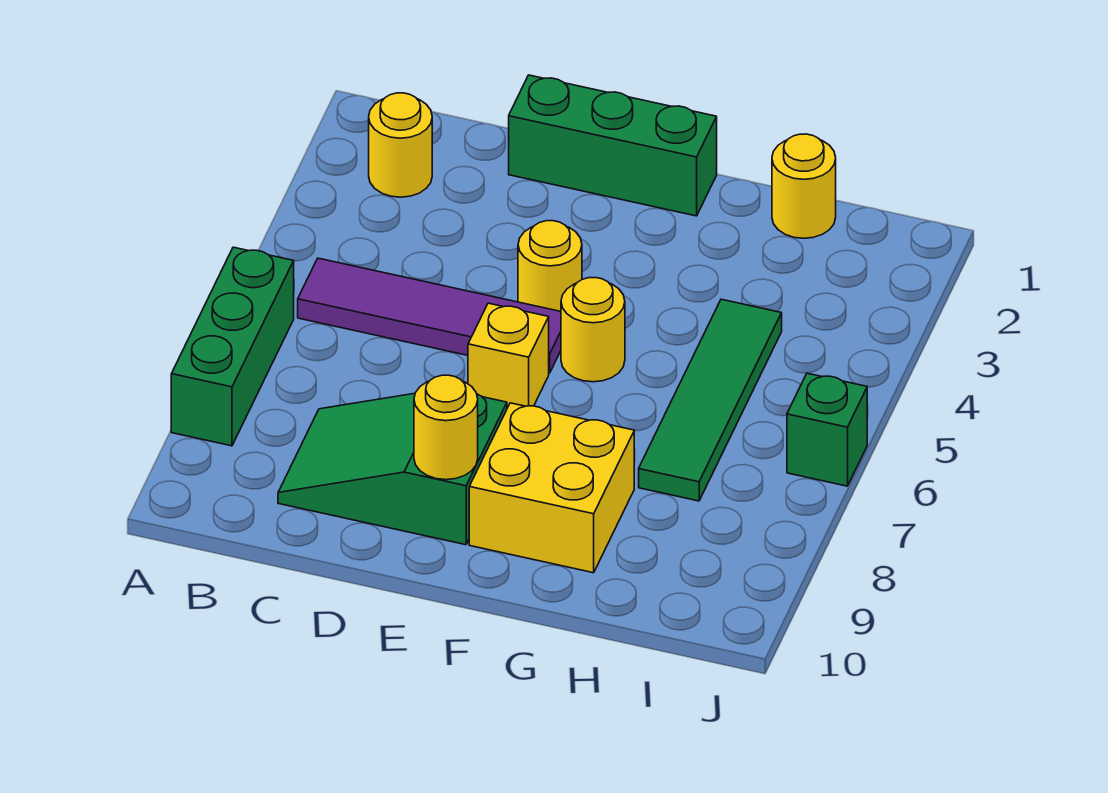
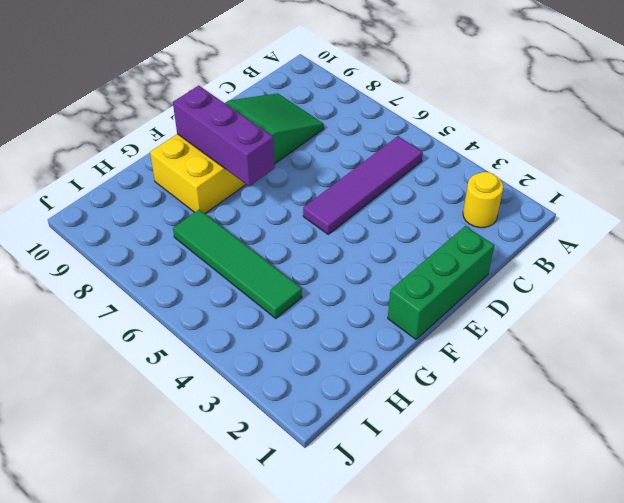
purple 1x3 brick [173,86,275,186] -> none
none -> green 1x3 brick [171,247,294,446]
none -> yellow 1x1 round brick [518,221,582,311]
none -> yellow 1x1 brick [468,303,549,408]

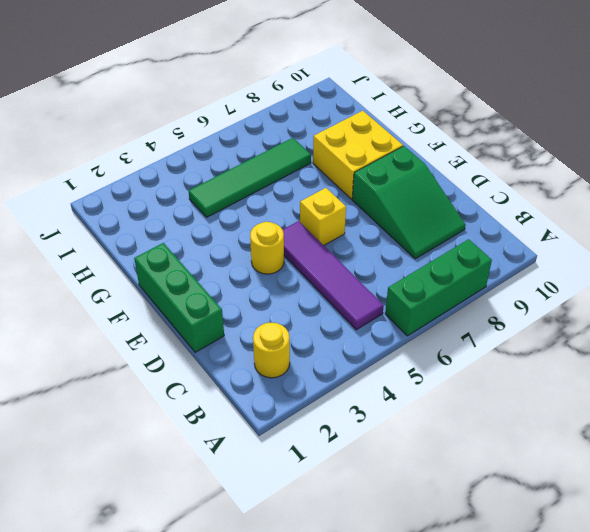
none -> yellow 1x1 round brick [561,278,625,382]
none -> yellow 1x1 round brick [772,134,836,238]
none -> green 1x1 brick [787,373,867,486]

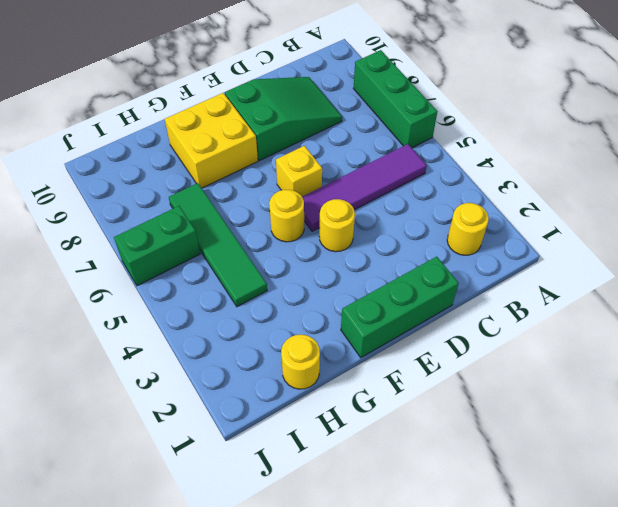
green 1x2 brick [114,206,200,286] -> green 1x1 brick [787,373,867,486]
none -> yellow 1x1 round brick [414,375,478,480]

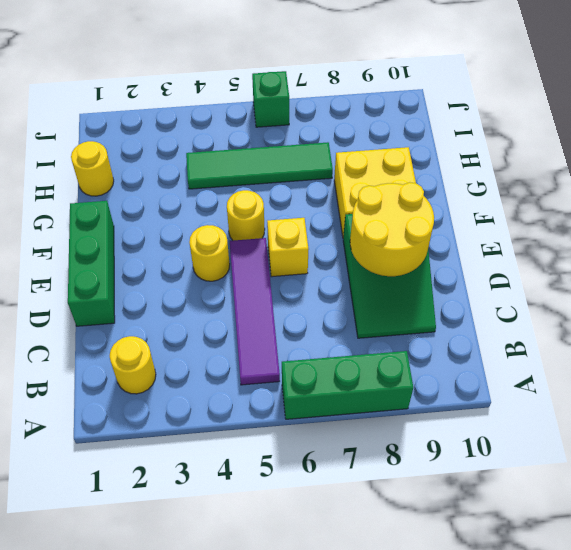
yellow 2x2 round brick [350,182,434,276] -> yellow 1x1 round brick [414,375,478,480]

